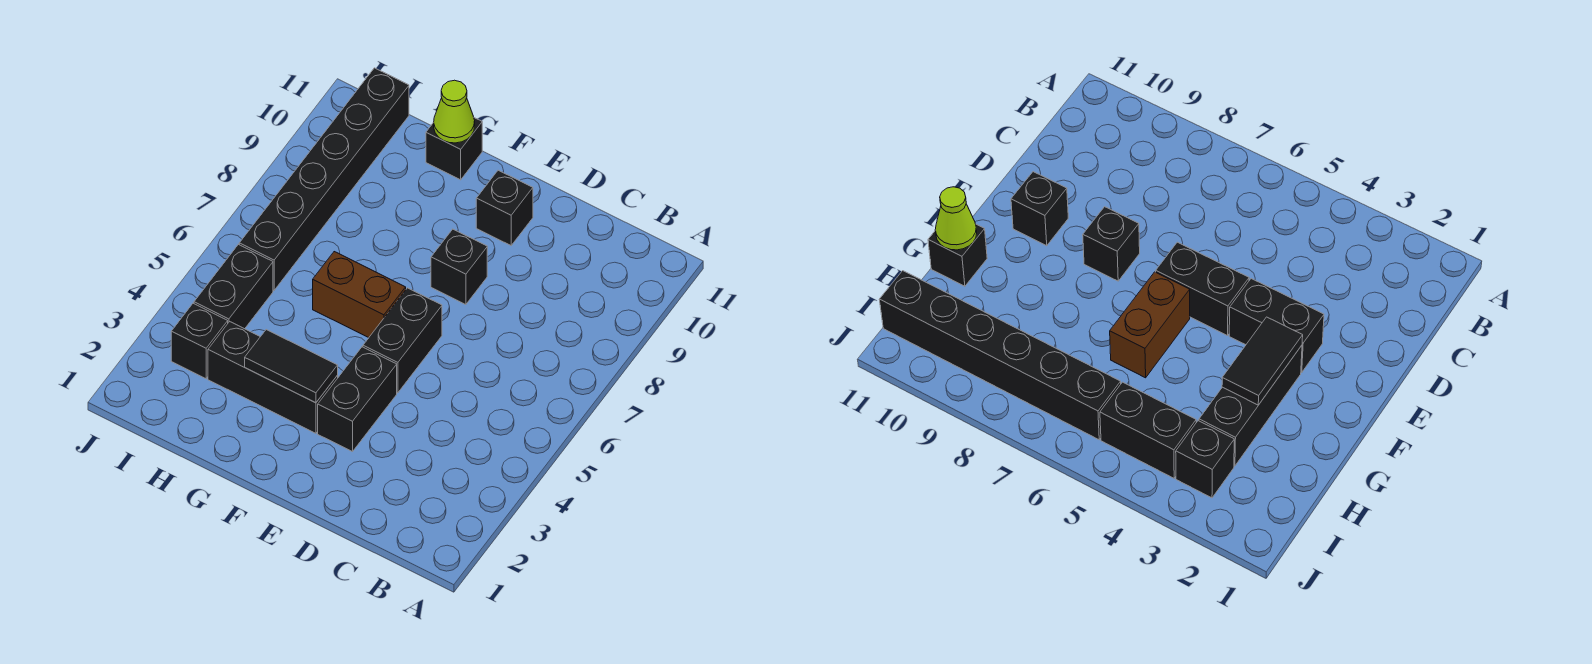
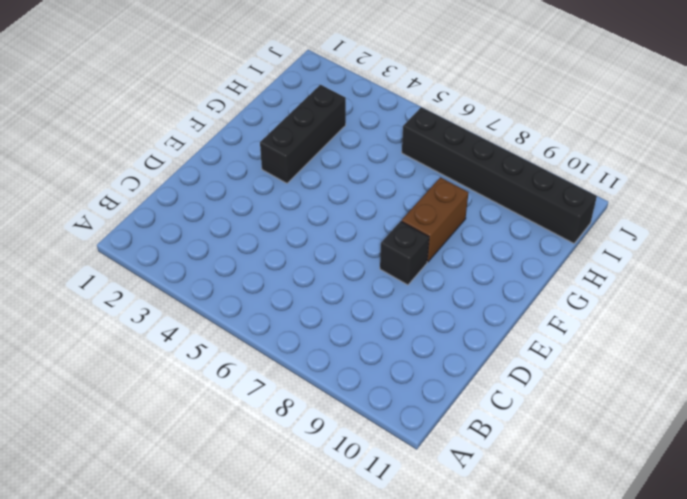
brown 1x2 brick [401,177,468,262] -> brown 1x2 brick moved to [313,252,406,338]
none -> black 1x2 brick [318,347,397,452]
none -> black 1x2 brick [363,288,442,393]
none -> black 1x1 brick [476,170,533,245]

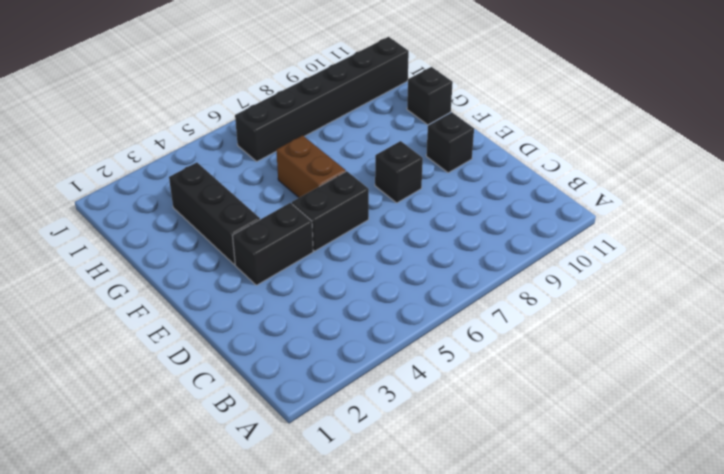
none -> black 1x1 brick [171,303,228,379]
none -> black 1x2 brick [194,244,273,329]
none -> black 1x2 tile [245,330,338,403]

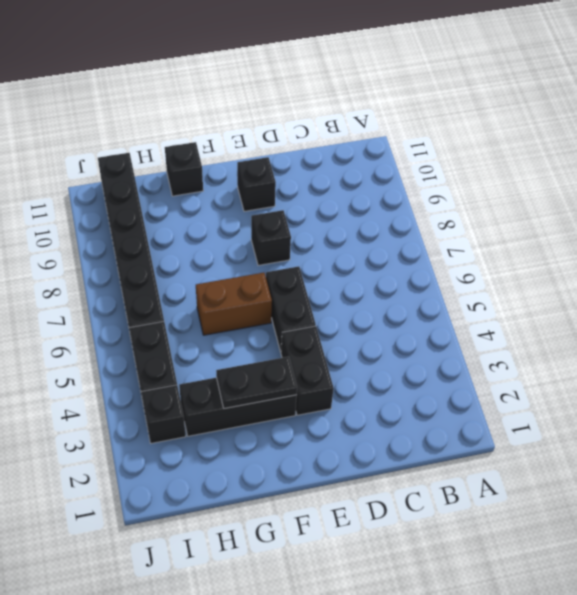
black 1x2 plate [216,357,297,409] -> black 1x2 tile [245,330,338,403]
none -> lime 1x1 cone [434,80,475,143]

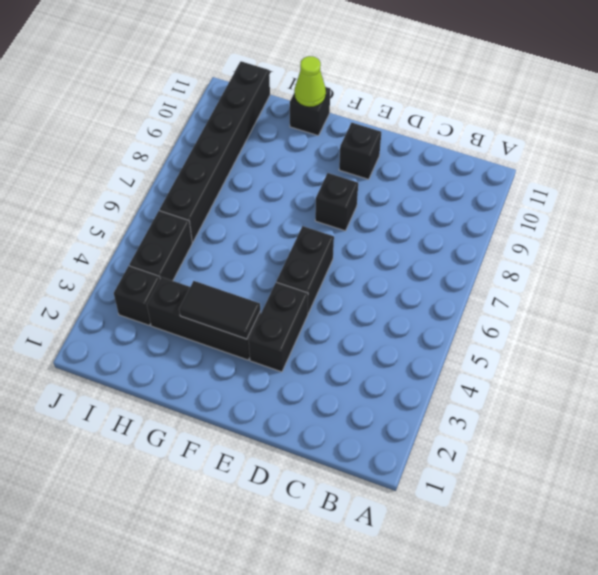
none -> brown 1x2 brick [313,252,406,338]

